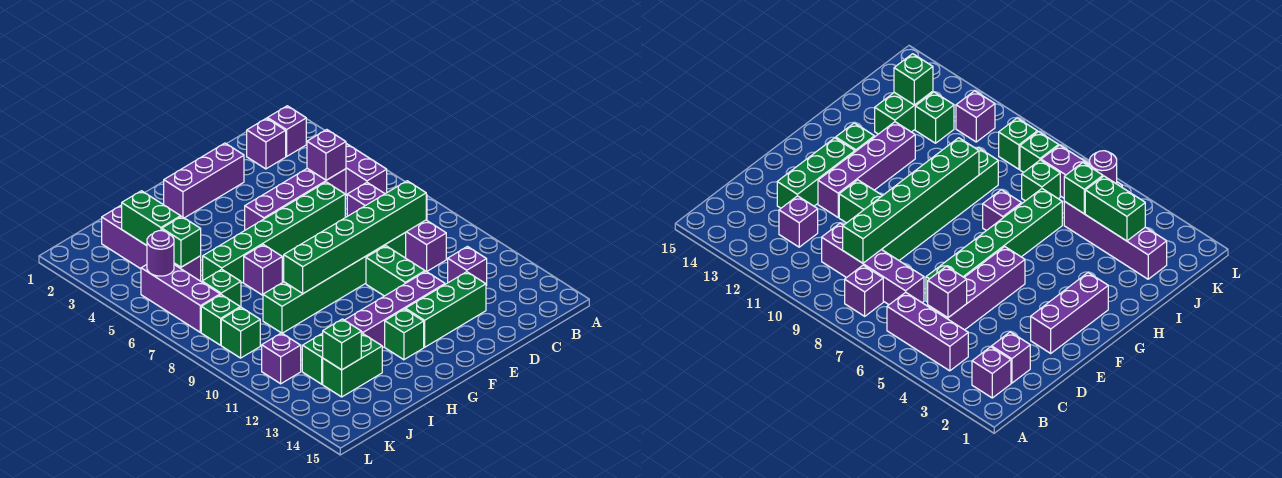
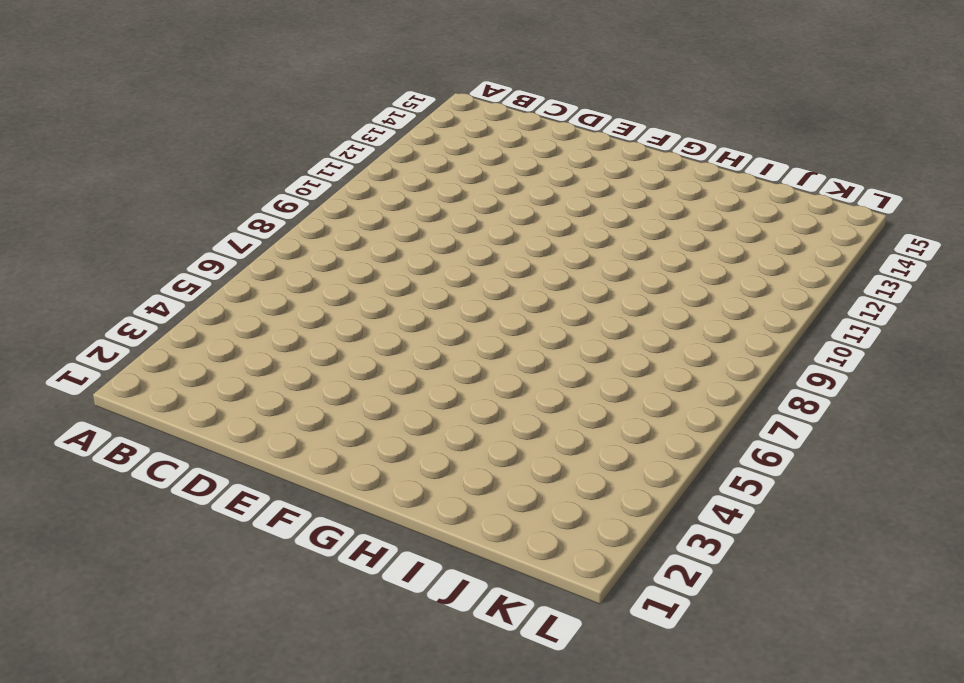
none -> purple 1x1 brick [267,106,306,156]
none -> purple 1x3 brick [346,144,387,195]
none -> purple 1x1 brick [845,265,883,316]

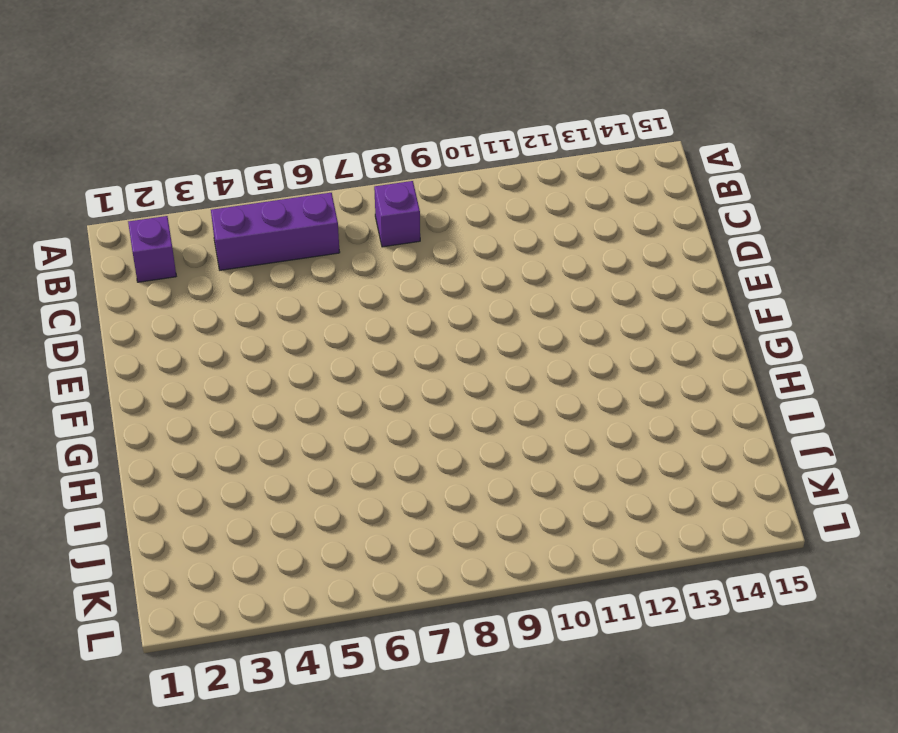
none -> purple 1x1 brick [247,118,286,169]
none -> purple 1x4 brick [245,168,346,230]
none -> purple 1x4 brick [347,183,446,271]

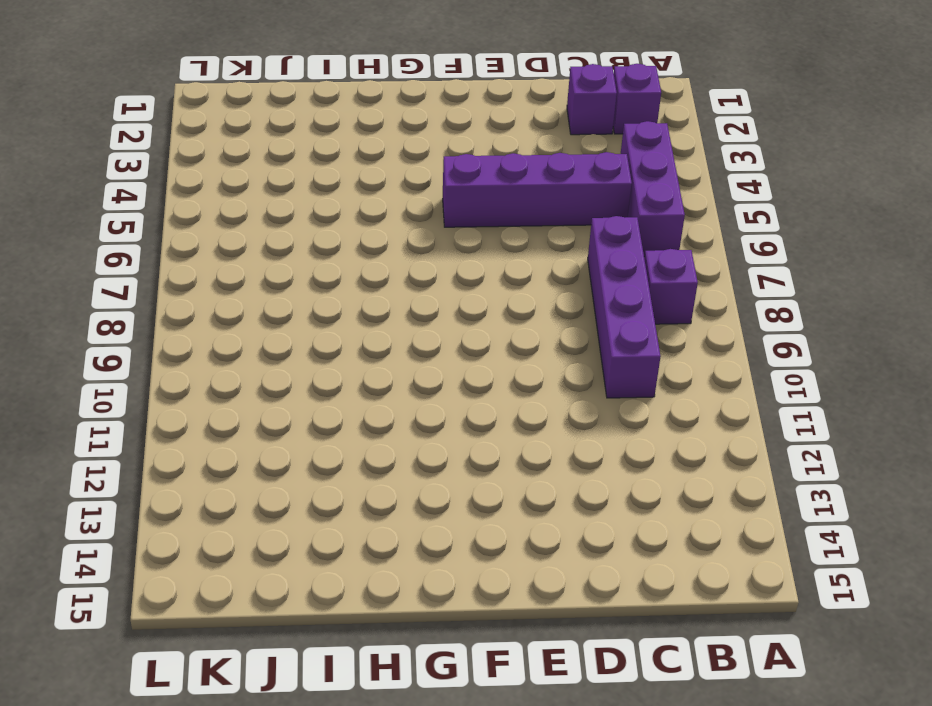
none -> purple 1x1 brick [448,247,487,285]
none -> green 1x6 brick [203,182,345,283]
none -> green 1x6 brick [263,233,406,333]

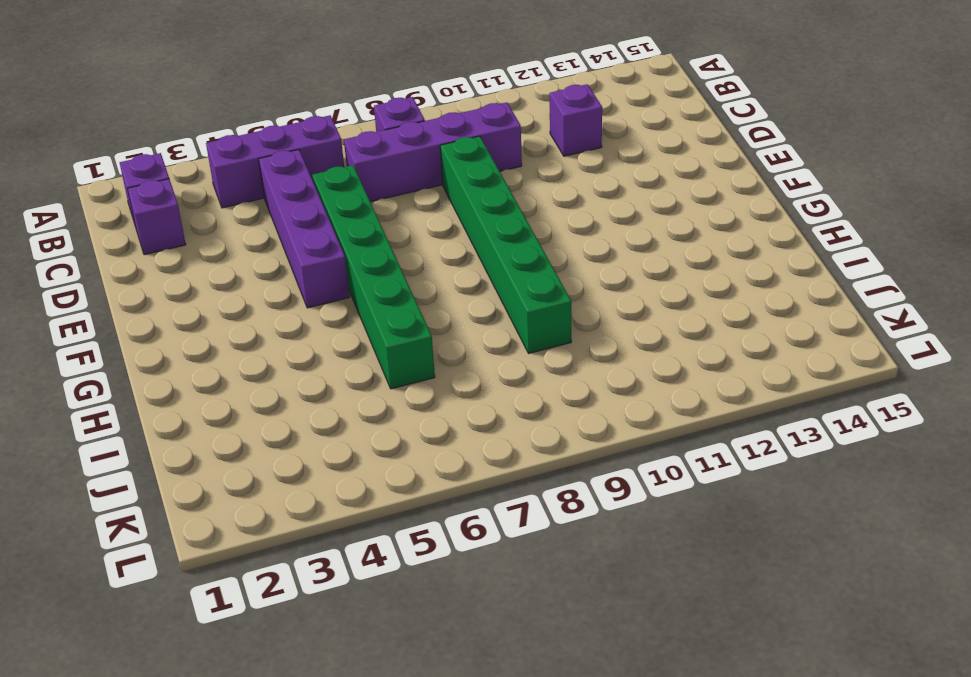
none -> green 1x3 brick [406,272,486,347]
none -> purple 1x3 brick [164,143,244,218]
none -> green 1x2 brick [366,246,425,296]

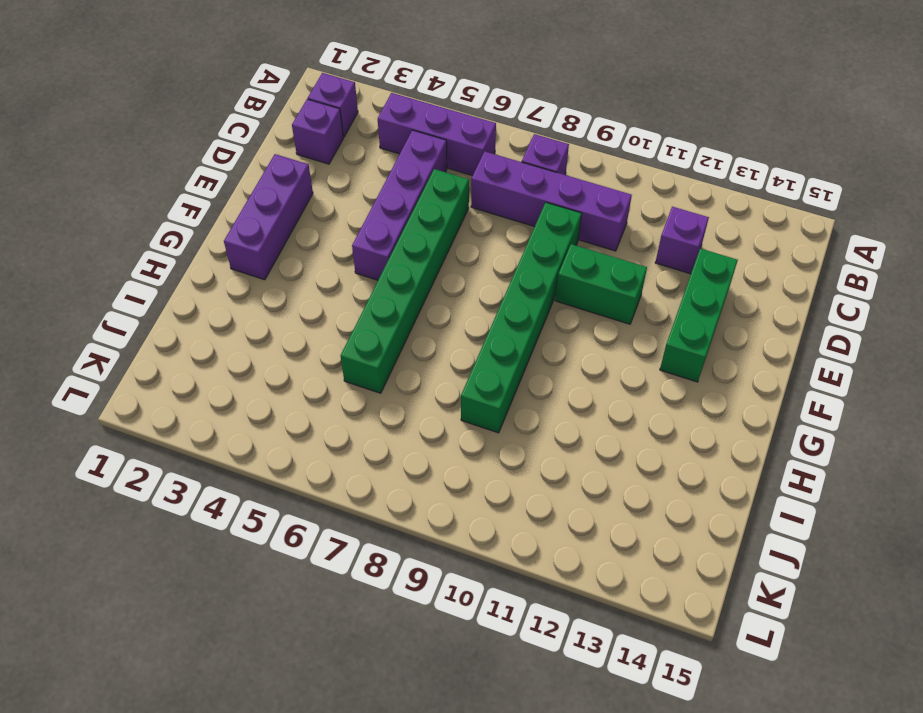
none -> purple 1x4 brick [345,271,445,348]
none -> green 1x1 brick [385,309,424,360]
none -> purple 1x1 brick [244,245,282,295]

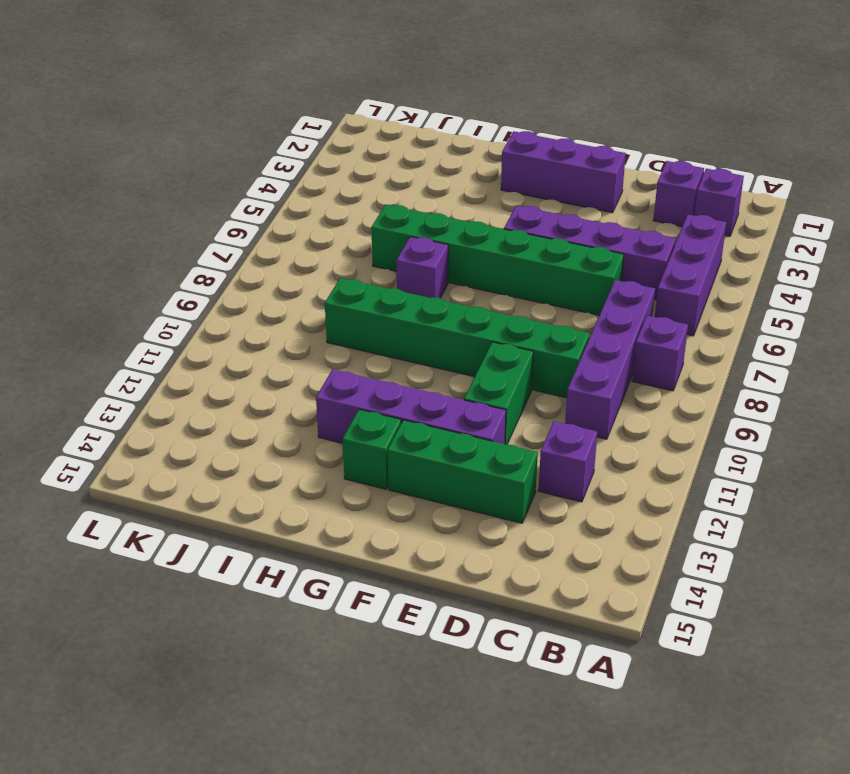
none -> green 1x2 brick [323,334,382,397]
none -> purple 1x4 brick [102,205,201,281]
none -> green 1x1 brick [202,269,241,308]

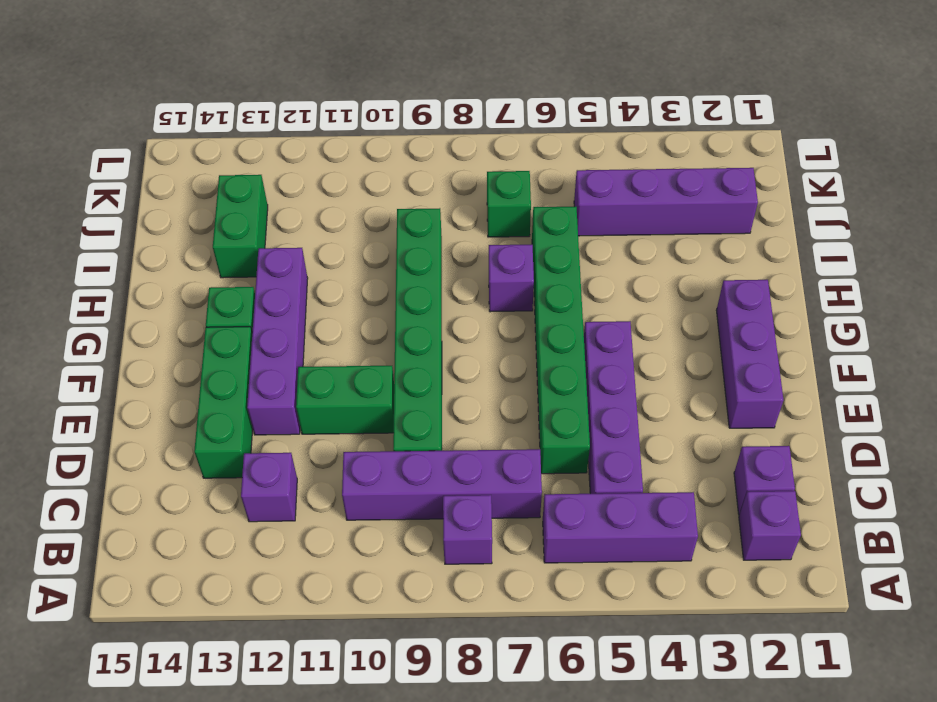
none -> green 1x1 brick [302,334,323,384]
none -> purple 1x3 brick [141,265,220,332]
none -> green 1x1 brick [201,295,240,345]

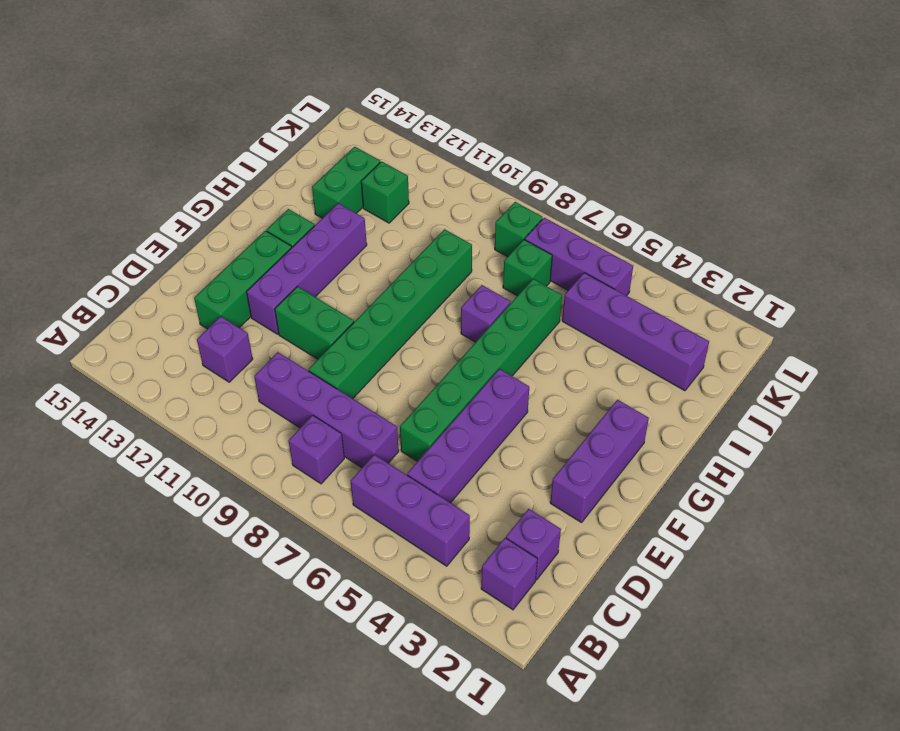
none -> green 1x1 brick [221,307,260,358]
none -> purple 1x1 brick [262,333,301,384]
none -> purple 1x1 brick [307,130,346,180]

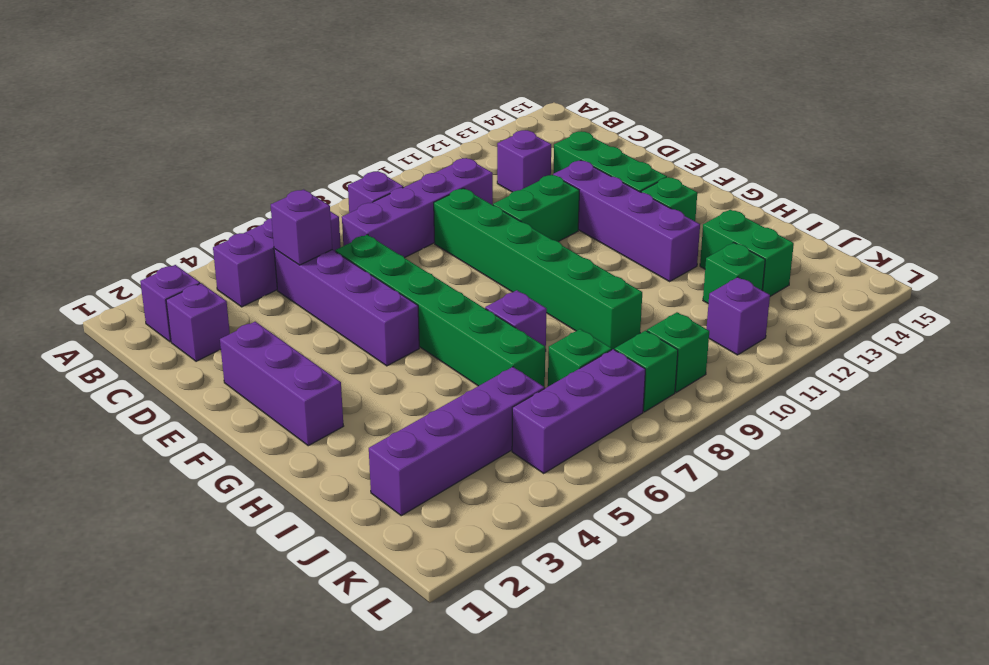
none -> green 1x6 brick [284,181,426,294]
none -> green 1x2 brick [122,191,181,245]
none -> green 1x1 brick [162,216,201,267]

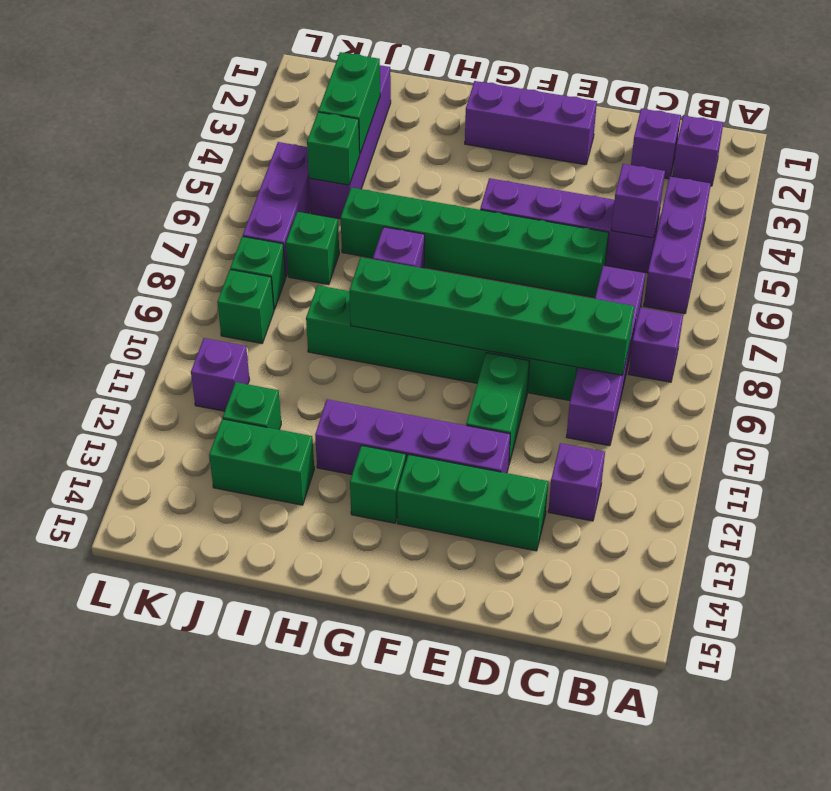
none -> green 1x1 brick [323,319,361,370]
none -> purple 1x1 round brick [147,231,174,276]

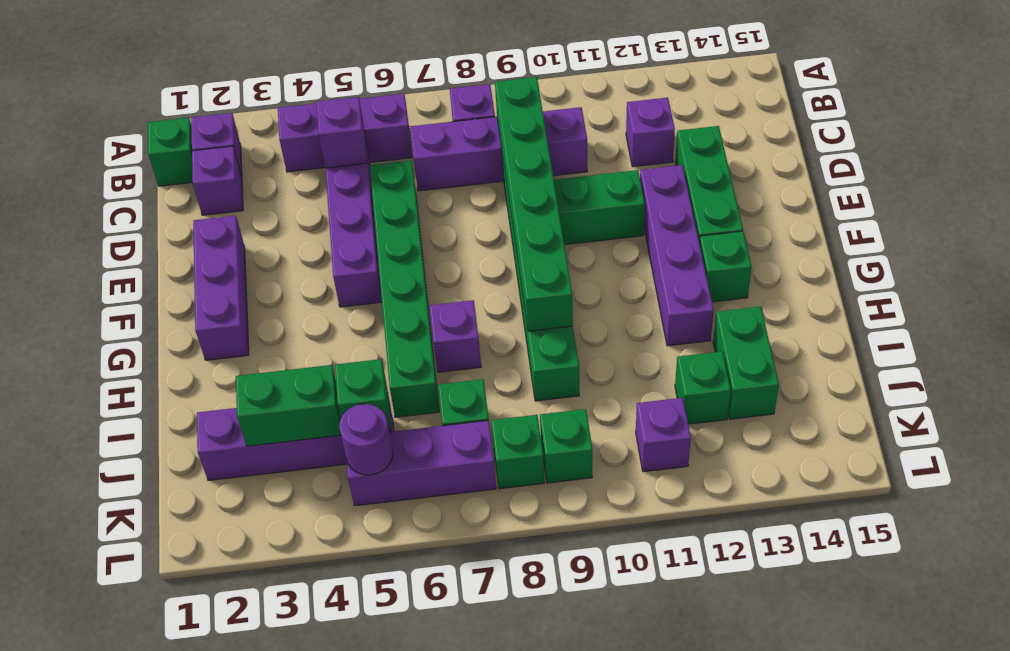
green 1x1 brick [148,118,193,186] -> green 1x1 brick moved to [323,319,361,370]

